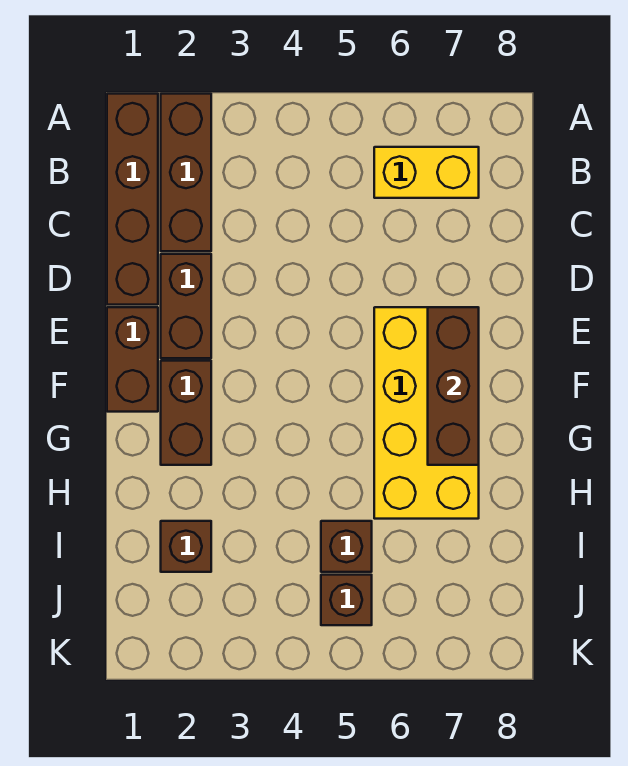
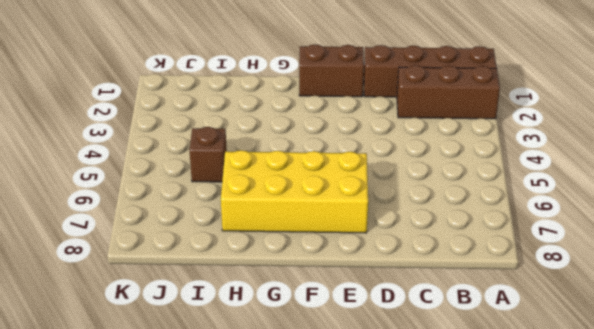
none -> yellow 1x2 brick [374,147,479,198]
none -> brown 1x2 brick [161,254,211,358]

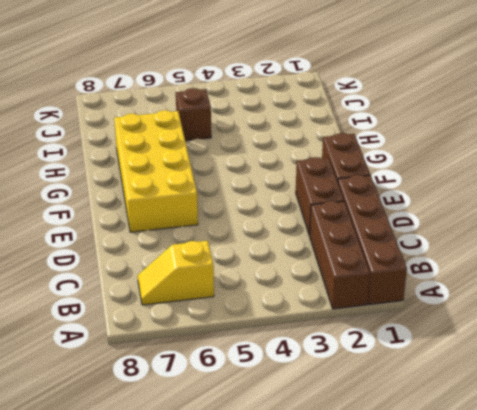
yellow 1x2 slope [138,241,214,305] -> yellow 1x2 brick [374,147,479,198]
none -> brown 1x2 brick [161,361,211,465]
none -> brown 1x1 brick [161,521,211,572]

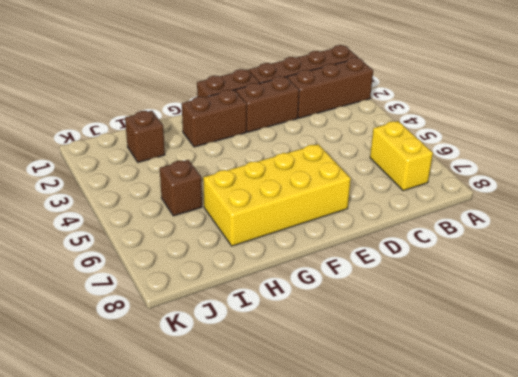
none -> brown 1x1 brick [321,575,372,625]
none -> brown 1x3 brick [428,307,479,465]

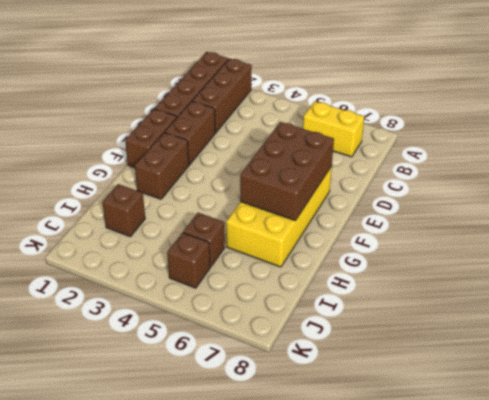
brown 2x3 brick [240,122,334,220] -> brown 1x3 brick [428,307,479,465]

